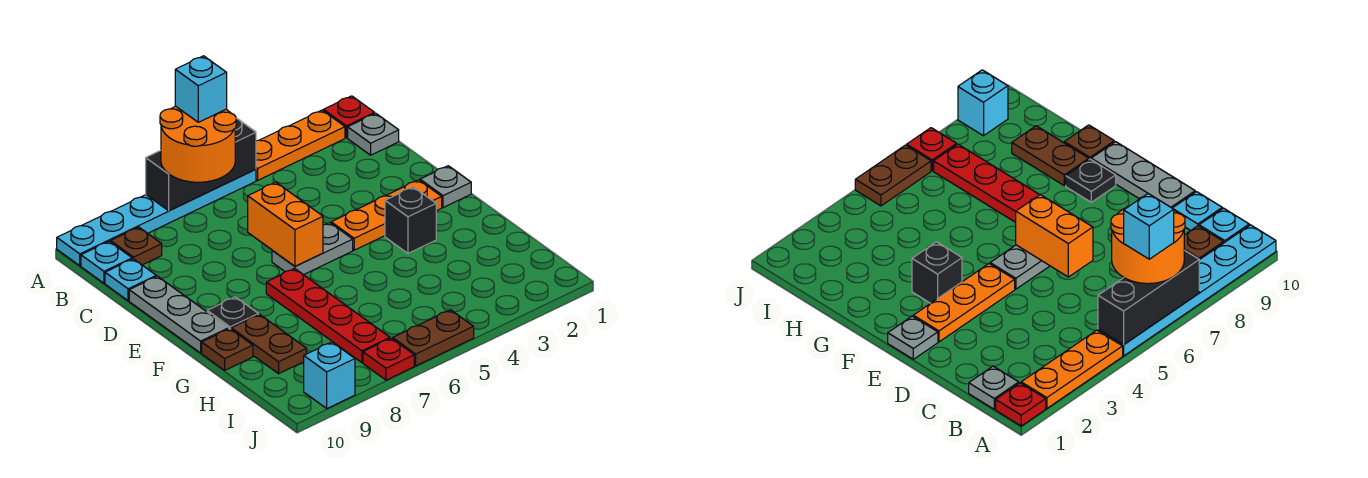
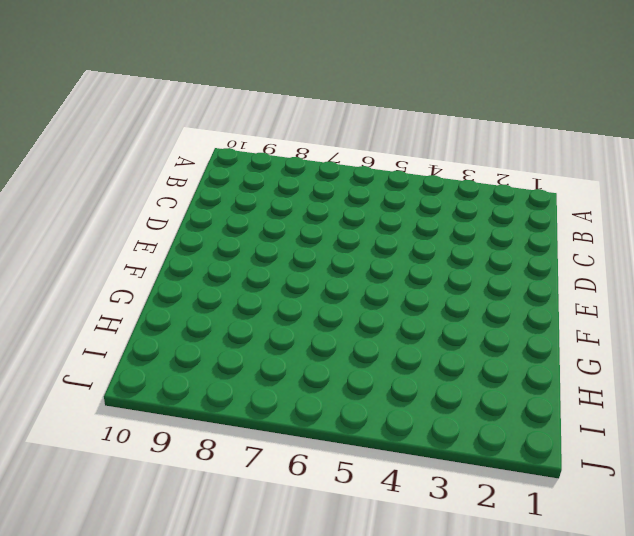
none -> red 1x1 plate [323,96,375,138]
none -> orange 1x3 plate [256,110,345,180]
none -> cyan 1x6 plate [57,169,256,266]

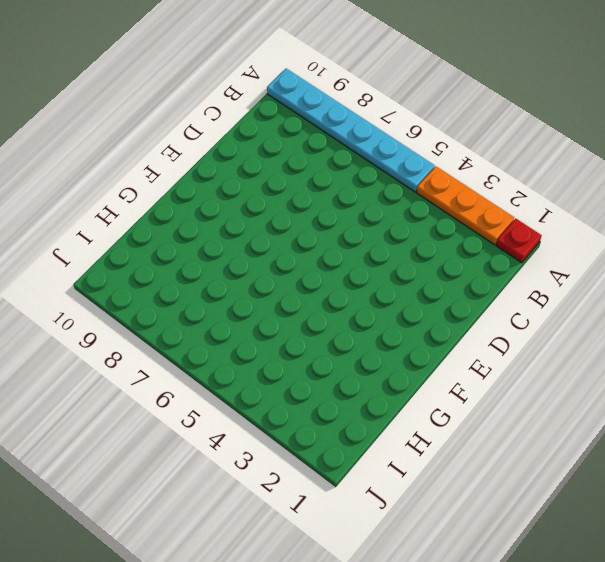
none -> grey 1x1 plate [348,113,399,155]
none -> brown 1x1 plate [111,227,162,265]
none -> cyan 1x1 plate [81,242,132,283]

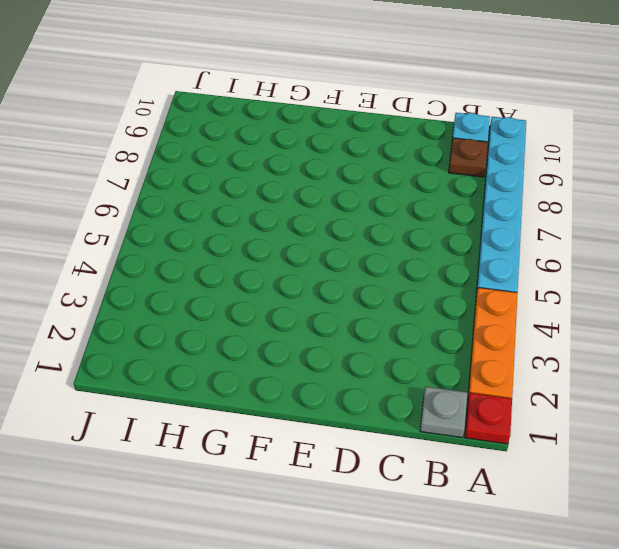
none -> cyan 1x1 plate [105,259,156,301]
none -> grey 1x3 plate [129,276,229,353]
none -> grey 1x1 plate [420,166,471,208]

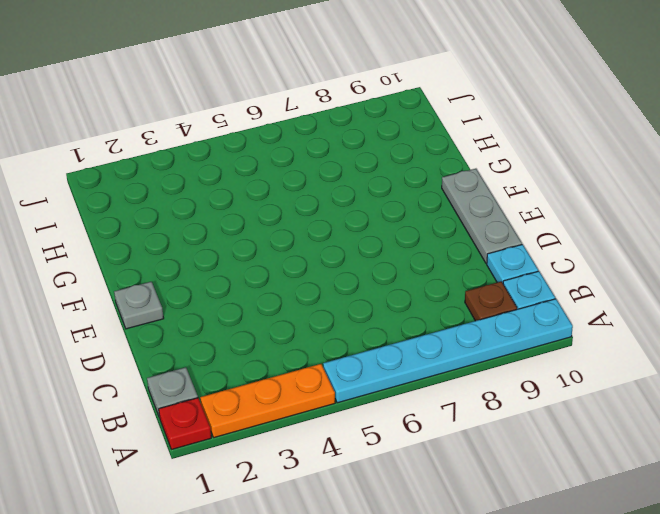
none -> orange 1x3 plate [331,180,442,250]
none -> grey 1x2 plate [272,223,353,275]
none -> black 1x1 brick [385,187,436,253]

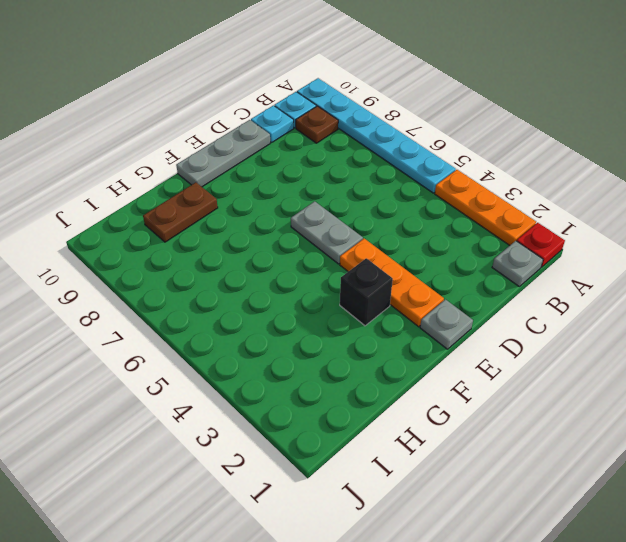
none -> red 1x4 plate [266,269,390,363]
none -> black 1x1 plate [207,297,258,329]
none -> brown 1x1 plate [202,329,253,370]

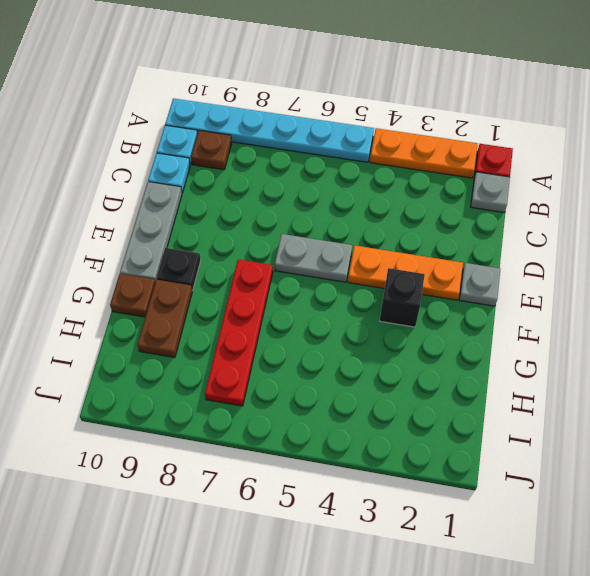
none -> brown 1x2 plate [393,310,474,366]
none -> red 1x1 plate [363,338,414,380]
none -> cyan 1x1 brick [304,342,355,408]

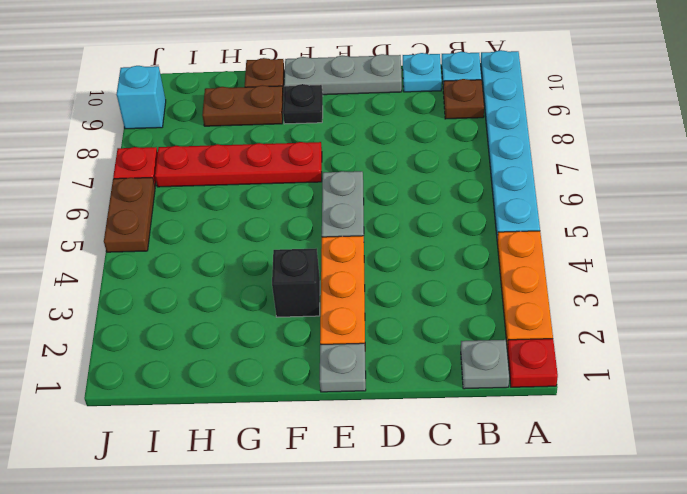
none -> black 1x3 brick [146,118,256,211]
none -> orange 1x2 brick [248,182,323,266]
none -> orange 2x2 round brick [160,106,236,182]

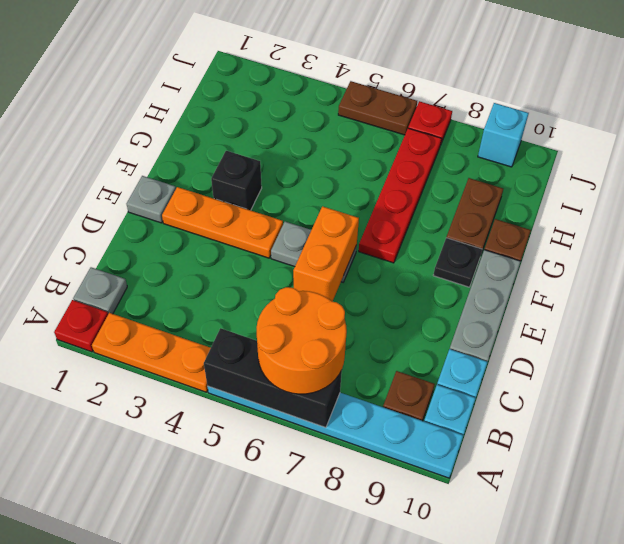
none -> cyan 1x1 brick [175,56,227,122]

